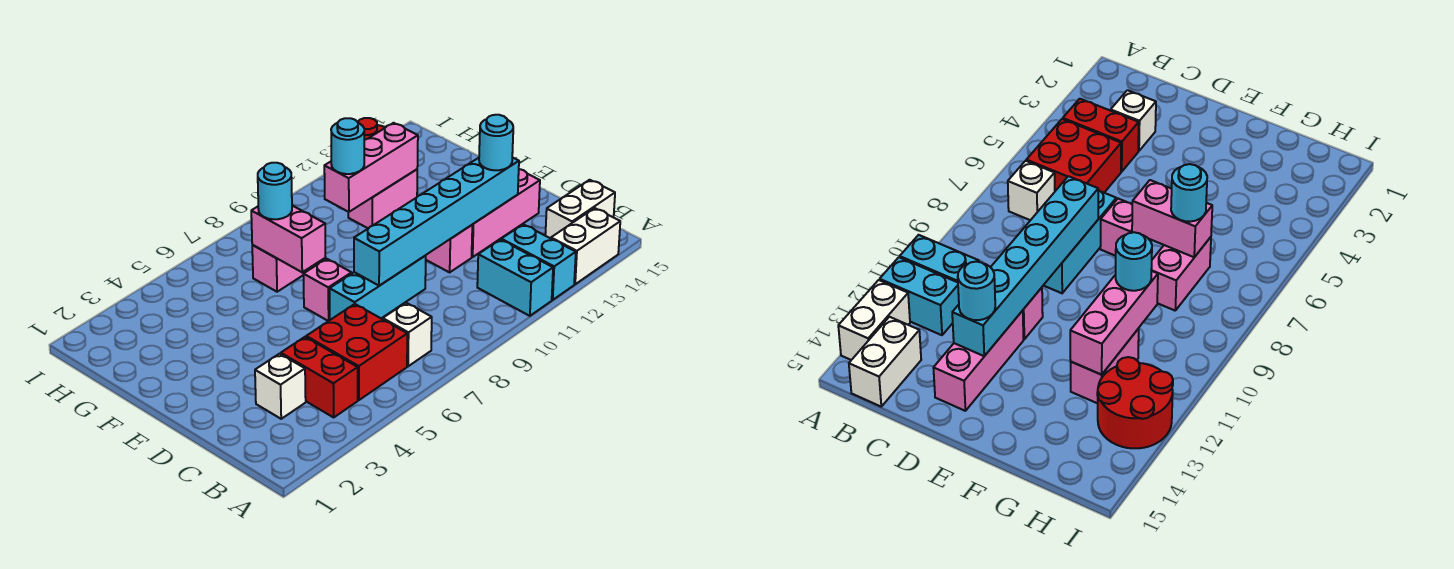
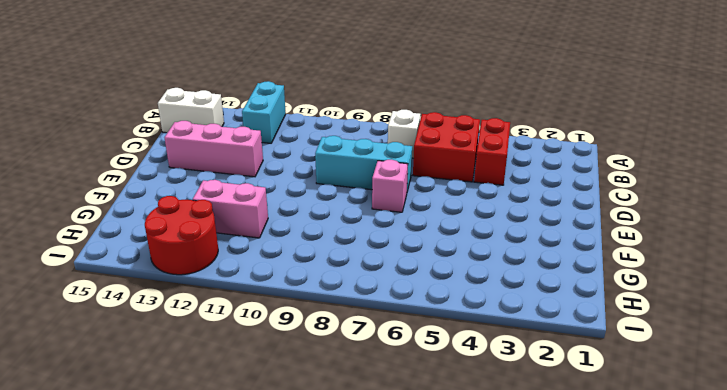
none -> cyan 1x2 brick [477,240,553,316]
none -> white 1x2 brick [551,208,620,284]
none -> white 1x1 brick [255,354,306,419]

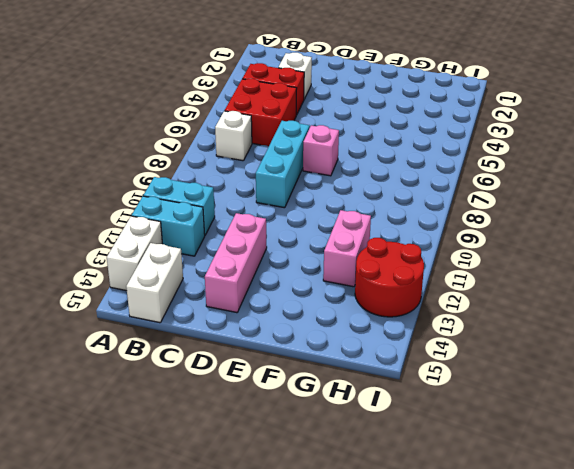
none -> pink 1x1 brick [425,225,472,272]
none -> pink 1x2 brick [252,245,324,292]
none -> cyan 1x6 brick [354,157,519,286]

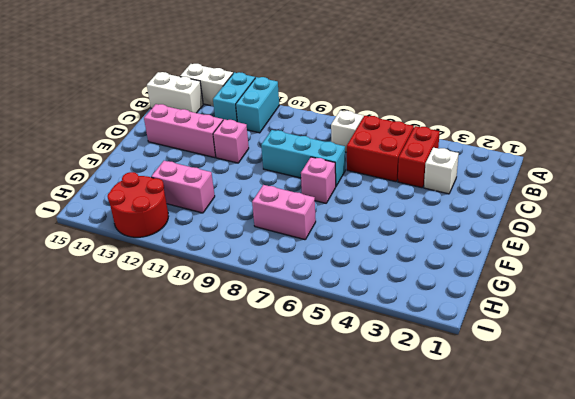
none -> cyan 1x6 brick [354,157,519,286]
none -> pink 1x2 brick [251,206,325,272]
none -> pink 1x3 brick [324,123,418,212]

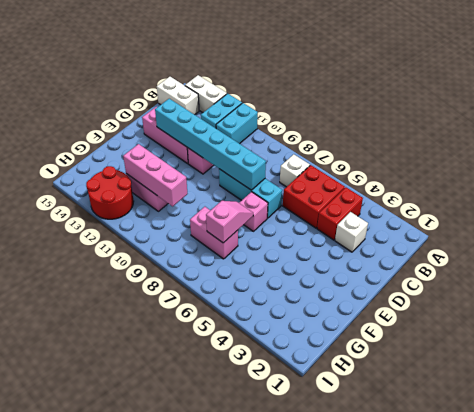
pink 1x2 slope [206,201,253,243] -> pink 1x2 brick [251,206,325,272]
none -> cyan 1x1 round brick [479,115,513,170]
none -> cyan 1x1 round brick [258,163,292,219]
none -> cyan 1x1 round brick [331,118,364,174]

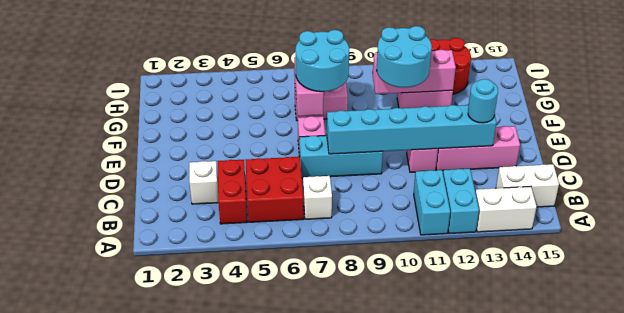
cyan 2x2 round brick [295,30,349,92] -> cyan 1x1 round brick [258,163,292,219]
cyan 2x2 round brick [377,26,432,88] -> cyan 1x1 round brick [331,118,364,174]

